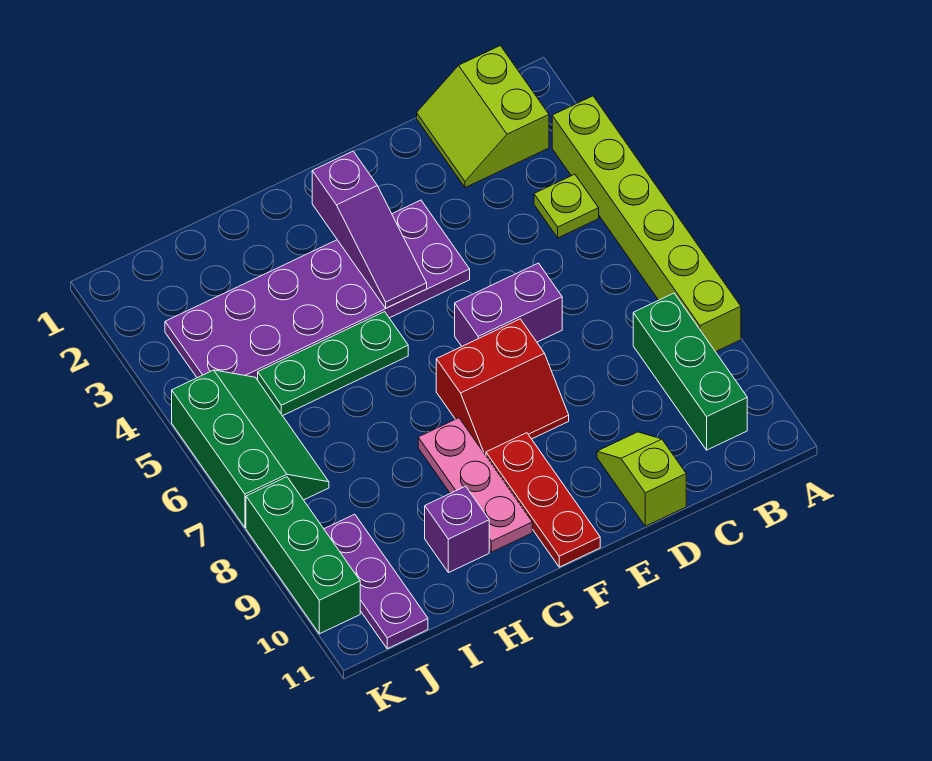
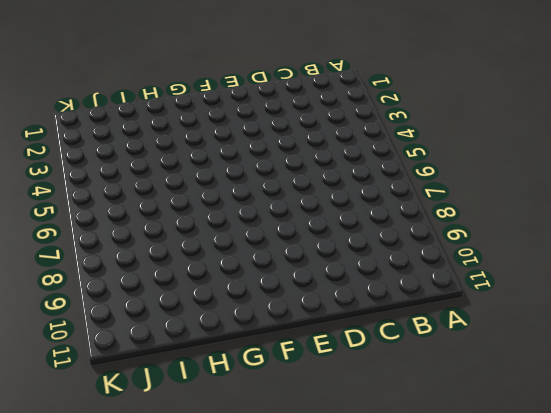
none -> lime 1x6 brick [552,96,741,352]
none -> lime 2x2 slope [417,46,549,188]
none -> lime 1x1 plate [534,174,599,238]

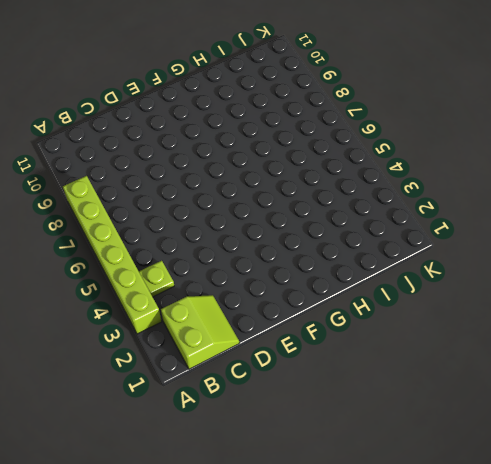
none -> green 1x3 brick [633,293,747,450]
none -> purple 1x2 brick [455,263,562,346]
none -> lime 1x2 slope [597,432,686,526]

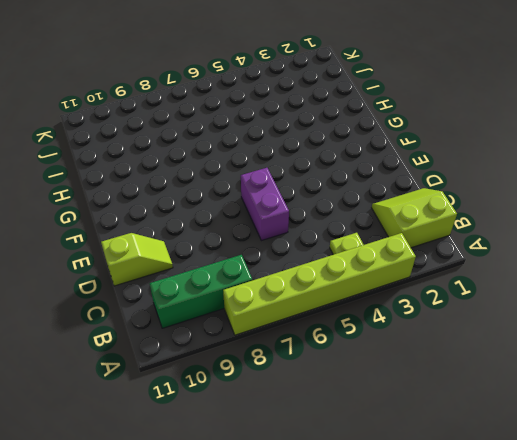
none -> purple 2x6 plate [165,200,470,380]
none -> red 2x2 slope [436,319,569,455]
none -> red 1x3 plate [486,433,600,567]

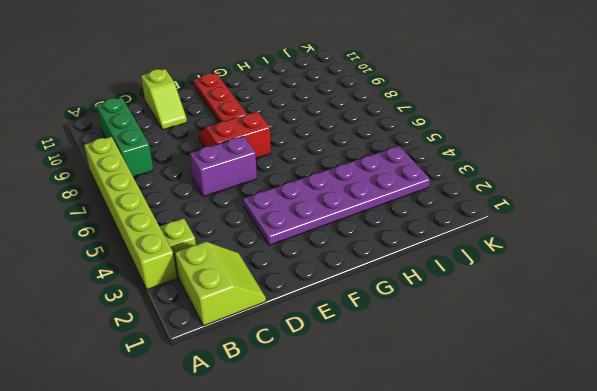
none -> green 1x3 plate [258,312,408,416]
none -> pink 1x3 plate [418,418,532,552]
none -> purple 1x1 brick [425,486,489,573]

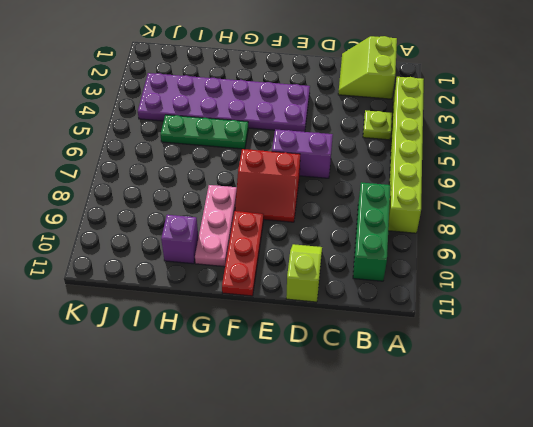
none -> green 2x3 slope [172,370,329,528]
none -> purple 1x3 plate [324,514,428,649]
none -> green 1x3 brick [246,477,360,634]

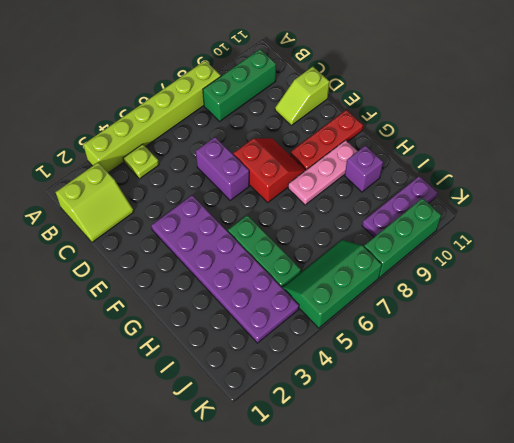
none -> purple 1x3 slope [312,151,427,308]

